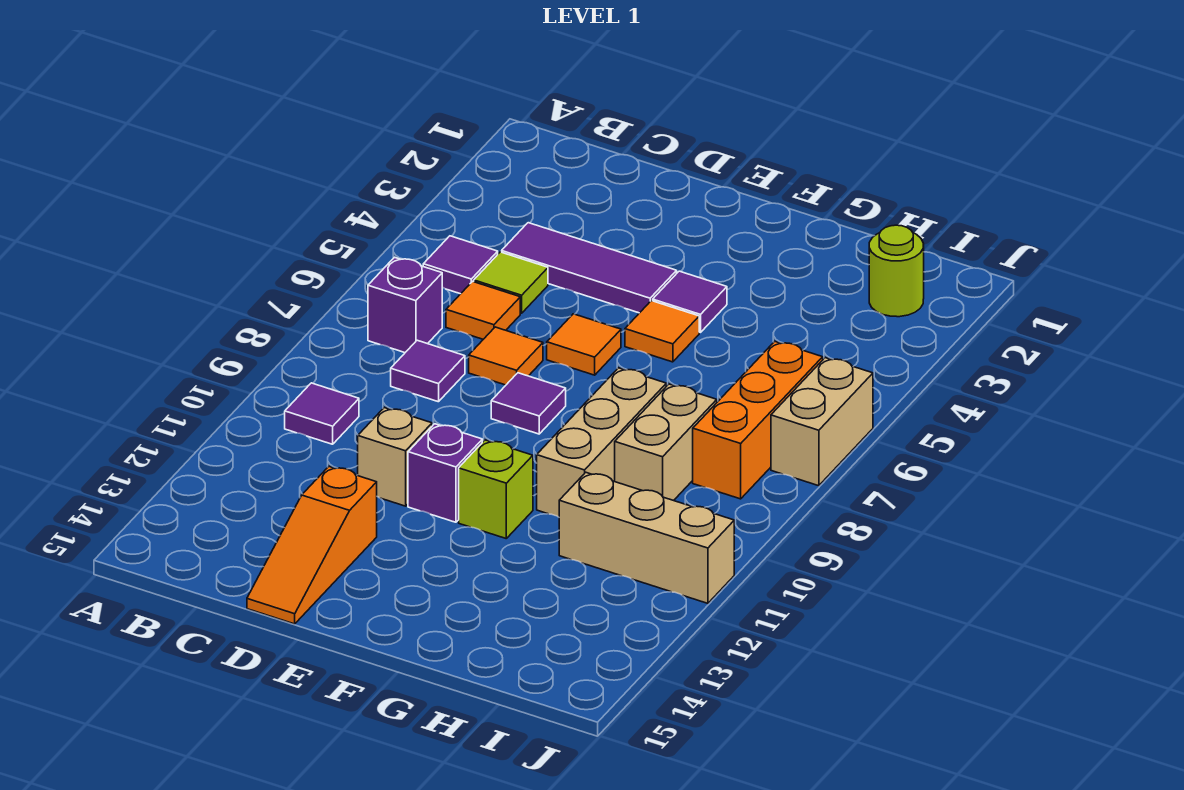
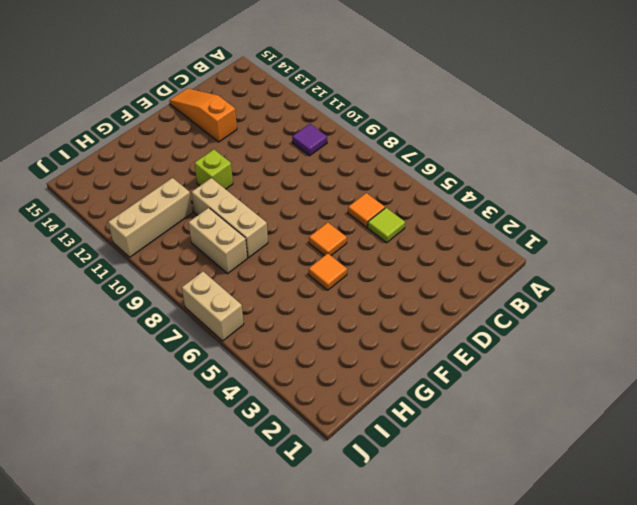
none -> purple 1x1 tile [423,236,498,294]
none -> purple 1x1 brick [368,257,442,353]
none -> purple 1x3 tile [502,223,677,313]

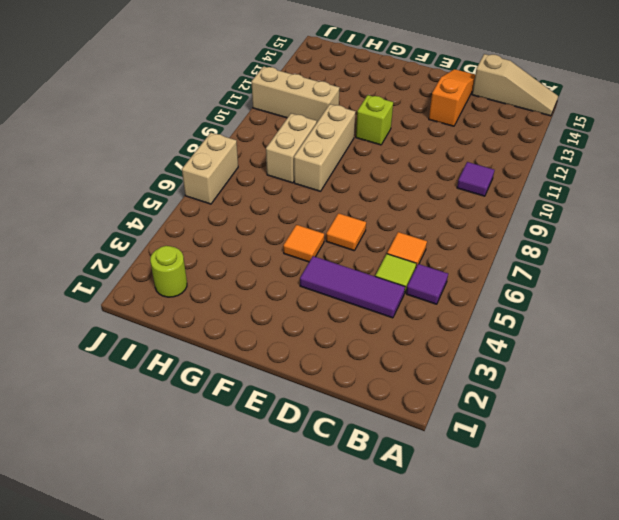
tan 1x3 slope [472,54,558,116] -> none
none -> purple 1x1 brick [368,257,442,353]
none -> purple 1x1 tile [391,340,465,402]
none -> orange 1x1 tile [469,327,543,385]

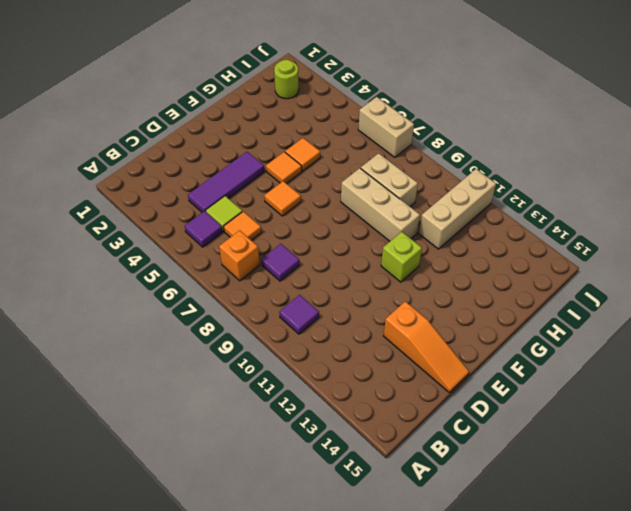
orange 1x1 brick [219,230,260,281] -> purple 1x1 brick [368,257,442,353]
orange 1x1 tile [285,138,320,171] -> orange 1x1 tile moved to [469,327,543,385]
none -> tan 1x1 brick [358,408,432,506]
none -> purple 1x1 tile [491,373,566,434]
none -> purple 1x1 brick [408,424,482,522]

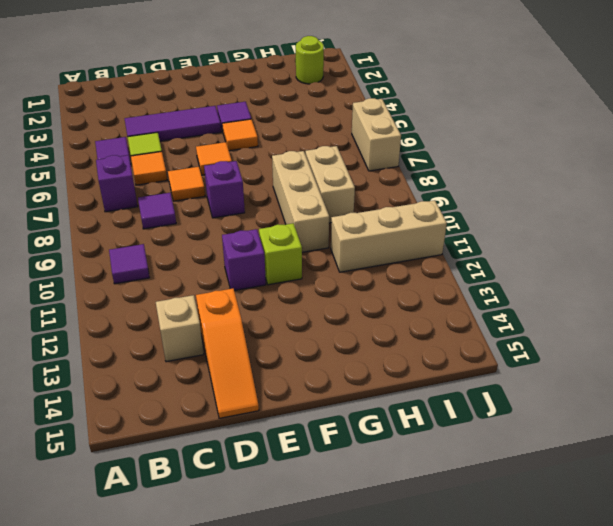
tan 1x1 brick [156,295,204,362] -> tan 1x1 brick moved to [358,408,432,506]
purple 1x1 brick [204,161,245,218] -> purple 1x1 tile [491,373,566,434]
none -> orange 1x3 brick [693,341,823,499]

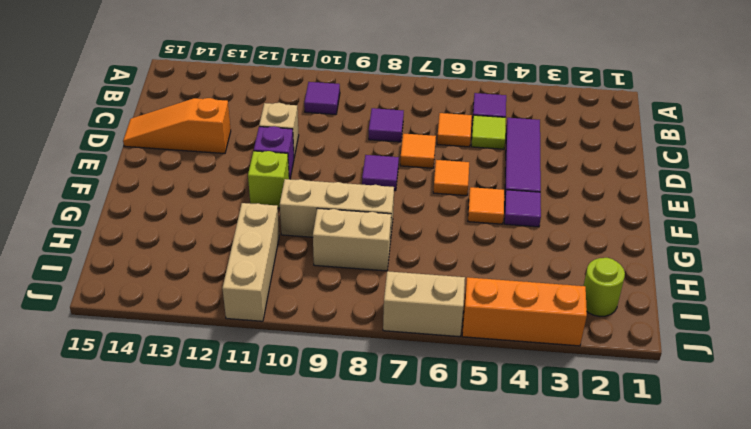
orange 1x3 brick [462,277,587,346] -> orange 1x3 brick moved to [693,341,823,499]
none -> purple 1x1 brick [368,257,442,353]

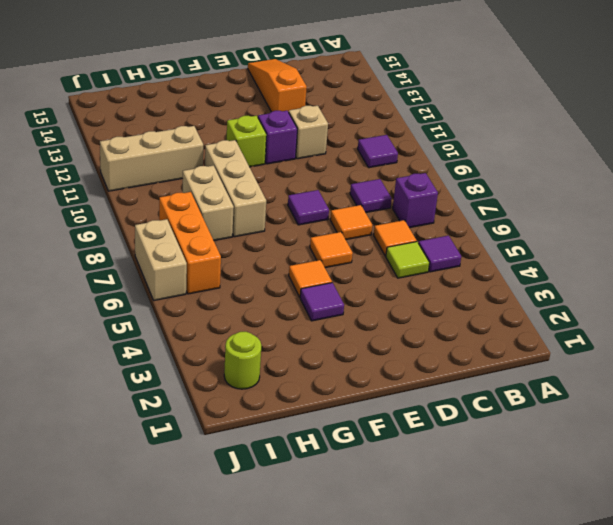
none -> purple 1x3 tile [502,223,677,313]

